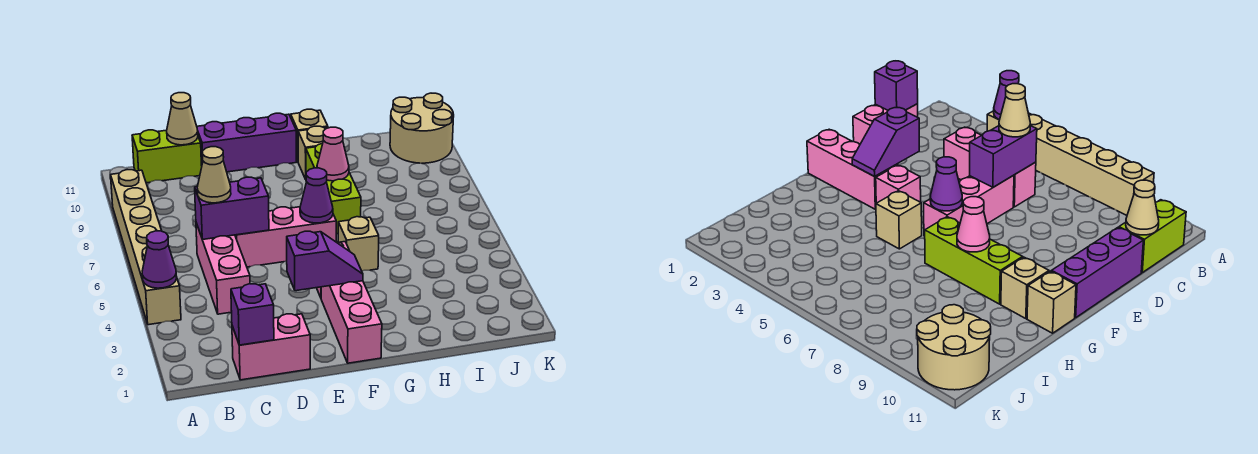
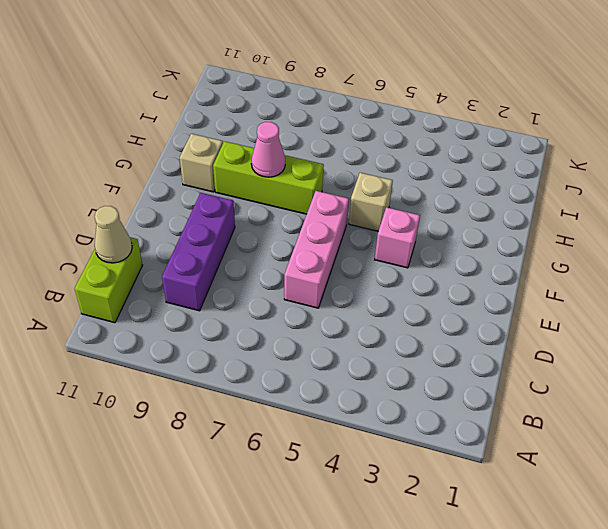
purple 1x3 brick [162,193,235,311] -> purple 1x3 brick moved to [197,113,297,172]
none -> tan 1x6 brick [111,170,181,325]
none -> pink 1x2 brick [232,314,310,380]
none -> pink 1x3 brick [196,223,250,314]

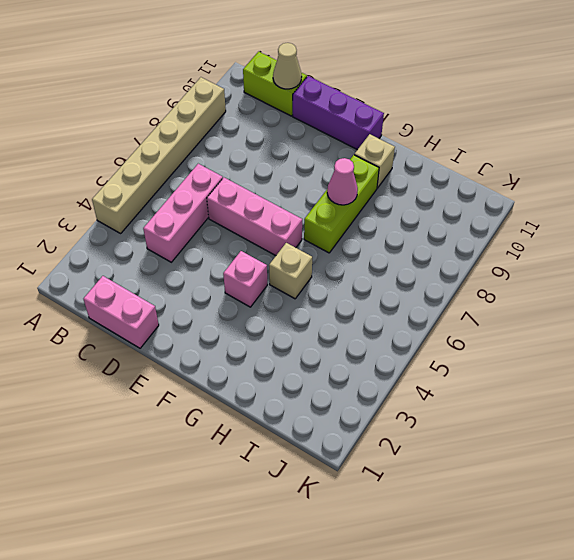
none -> pink 1x3 brick [321,281,382,363]
none -> tan 1x1 brick [291,109,328,161]
none -> tan 2x2 round brick [390,93,454,163]

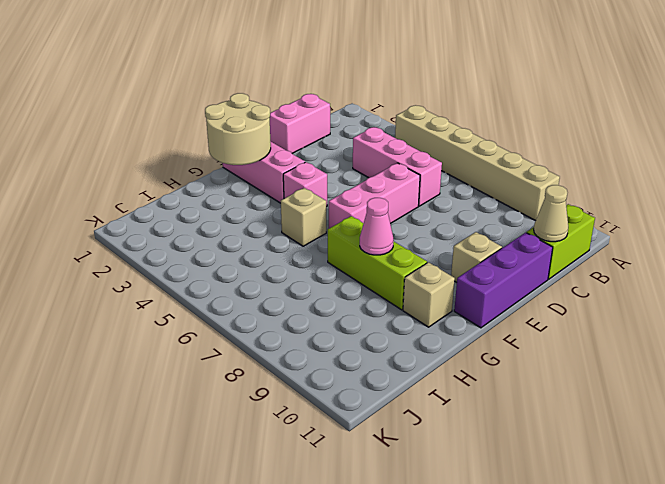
tan 1x1 brick [451,232,502,282] -> tan 1x1 brick moved to [291,109,328,161]
tan 2x2 round brick [205,93,271,165] -> tan 2x2 round brick moved to [390,93,454,163]
none -> purple 1x1 cone [142,231,176,288]
none -> purple 1x1 brick [231,284,274,345]
none -> purple 1x2 brick [195,177,269,240]

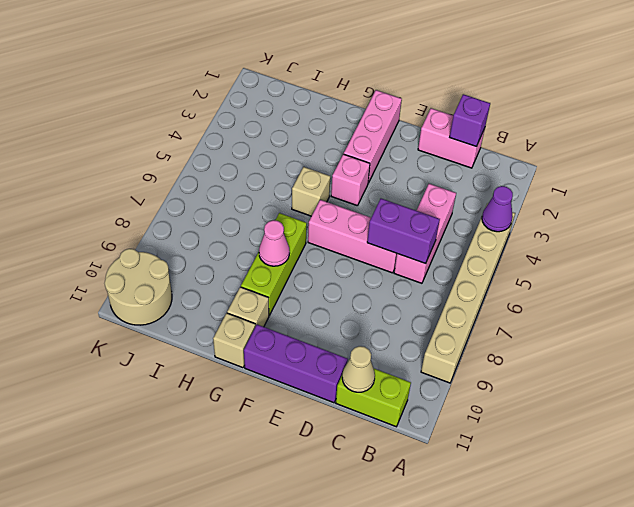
none -> purple 1x2 slope [287,231,363,291]
none -> purple 1x1 cone [300,168,333,223]
none -> tan 1x1 cone [197,147,231,203]

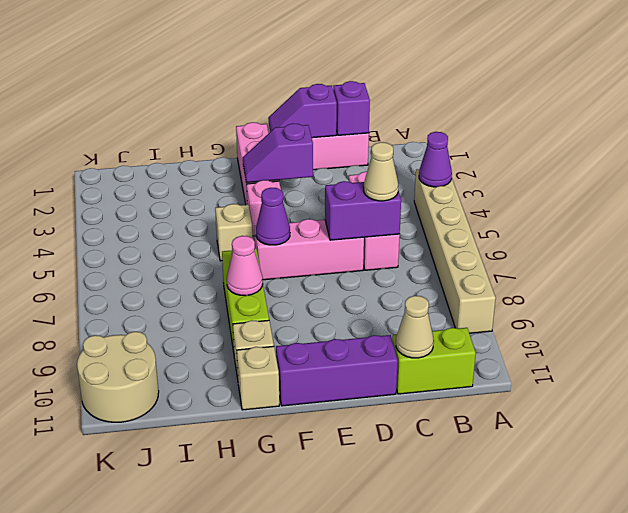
purple 1x2 slope [268,84,337,138] -> none

